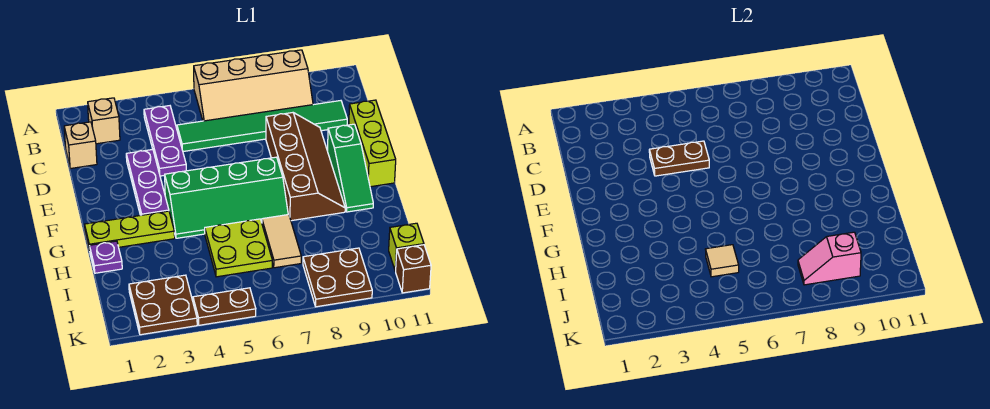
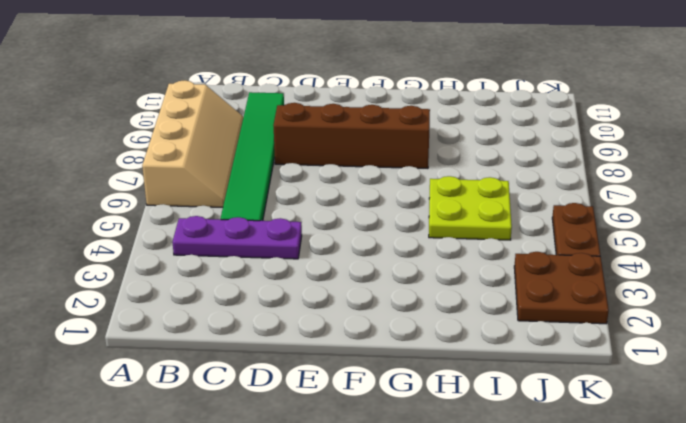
none -> tan 1x1 brick [88,98,120,144]
none -> tan 1x1 brick [64,122,97,169]
none -> purple 1x3 plate [126,149,169,215]

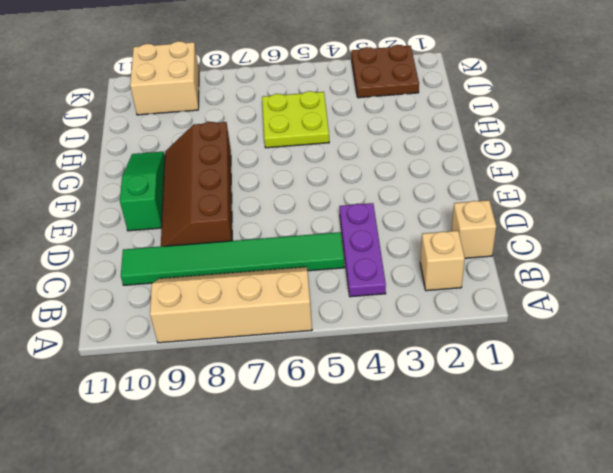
tan 2x2 brick [130,41,199,115] -> brown 2x2 plate [303,248,372,307]
none -> purple 1x3 plate [126,149,169,215]
none -> lime 1x3 brick [349,100,396,187]
none -> green 2x4 slope [165,157,288,238]

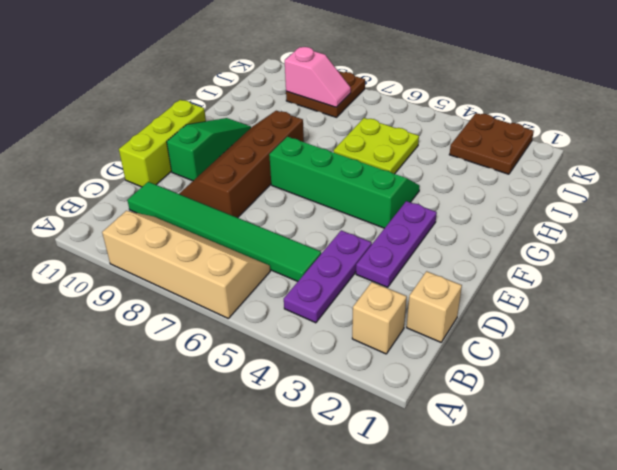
none -> lime 1x3 plate [85,211,175,251]
none -> purple 1x1 plate [90,241,122,273]
none -> tan 1x2 tile [262,214,301,268]

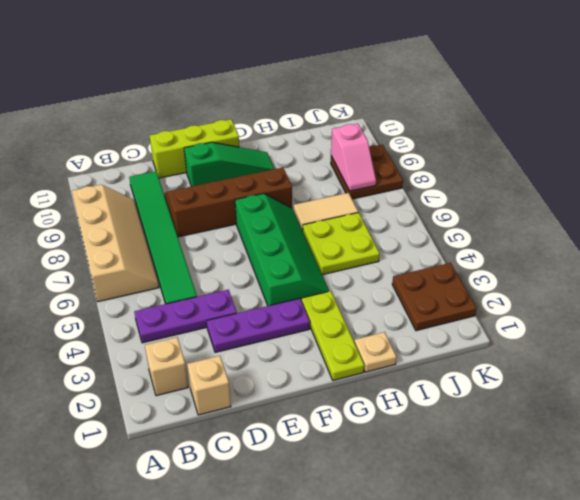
tan 1x1 plate [354,332,396,372] -> purple 1x1 plate [90,241,122,273]
none -> lime 1x1 brick [389,223,424,271]
none -> brown 1x2 plate [193,288,256,325]
none -> brown 1x1 brick [396,245,431,293]

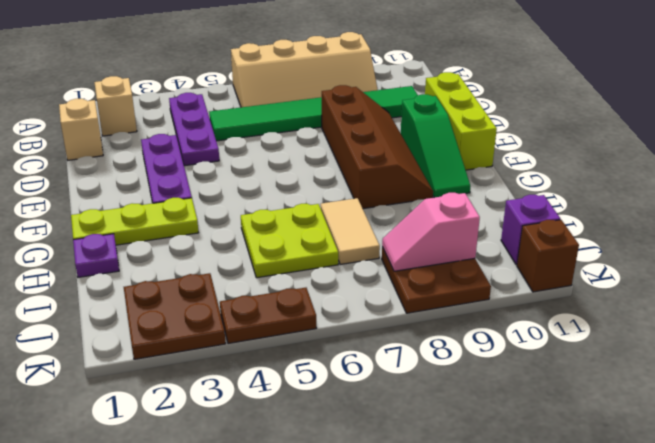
purple 1x1 brick [501,195,560,265] -> lime 1x1 brick [389,223,424,271]
none -> green 2x4 slope [165,157,288,238]
none -> brown 1x2 plate [649,141,709,176]
none -> tan 1x1 tile [705,245,739,277]

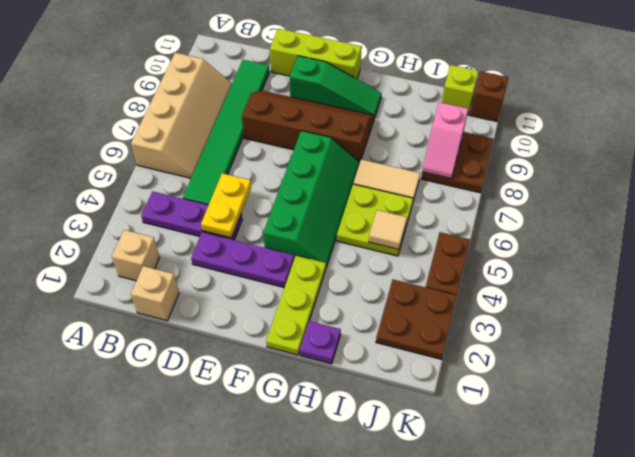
yellow 1x2 plate [201,173,251,238] -> brown 1x2 plate [649,141,709,176]

